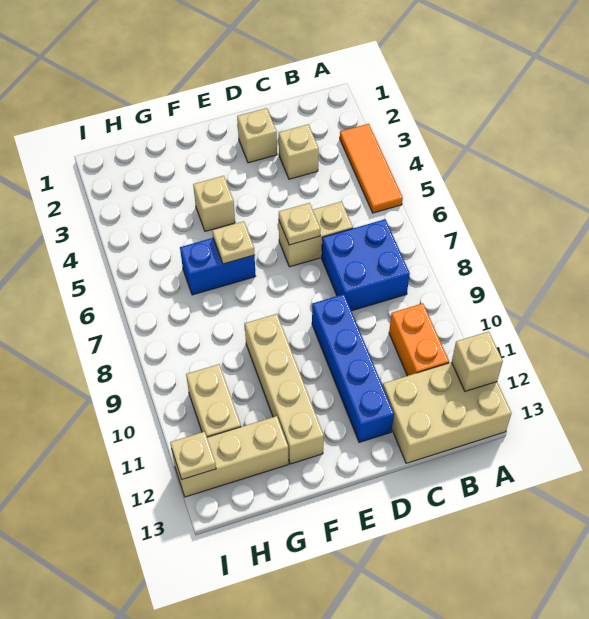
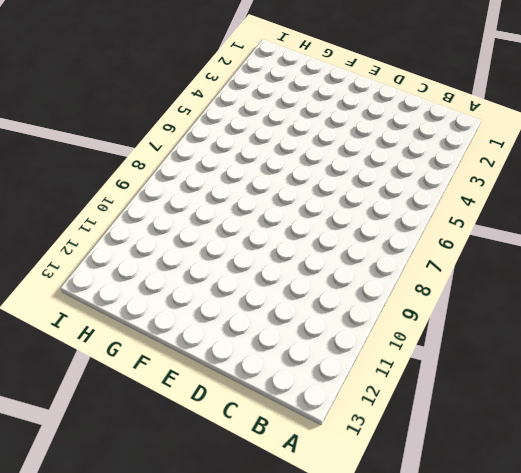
none -> orange 1x3 tile [340,124,403,213]
none -> tan 2x3 brick [383,362,511,463]
none -> blue 2x2 brick [322,219,410,311]

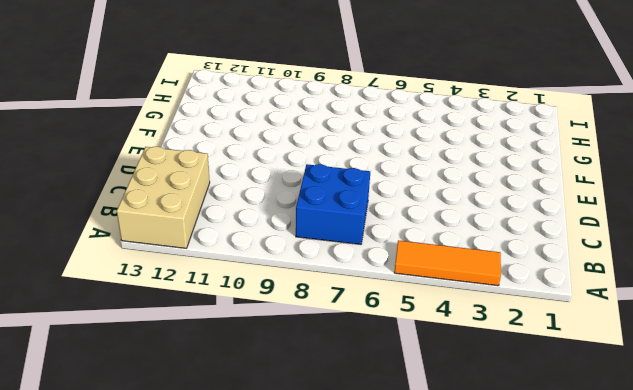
none -> orange 1x2 brick [389,303,449,376]
none -> tan 1x1 brick [279,124,319,179]
none -> tan 1x2 brick [279,201,353,267]

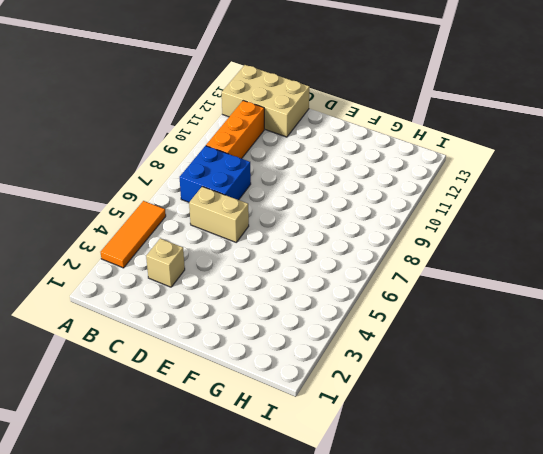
orange 1x3 brick [206,100,264,159] -> orange 1x2 brick [389,303,449,376]
none -> tan 1x1 brick [237,108,277,163]
none -> blue 1x4 brick [312,294,394,442]
none -> tan 1x1 brick [193,176,235,231]

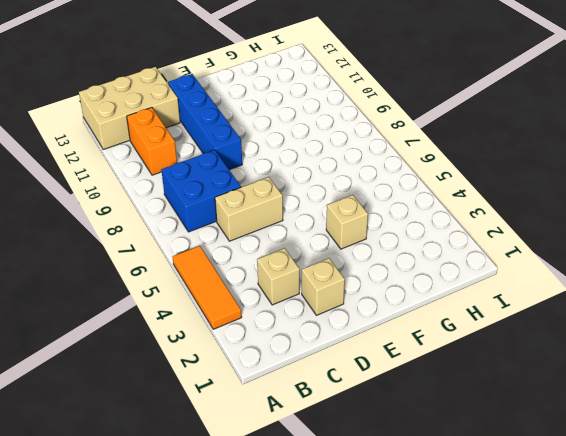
none -> blue 1x2 brick [180,238,255,295]
none -> tan 1x4 brick [245,314,324,464]
none -> tan 1x3 brick [172,416,288,497]

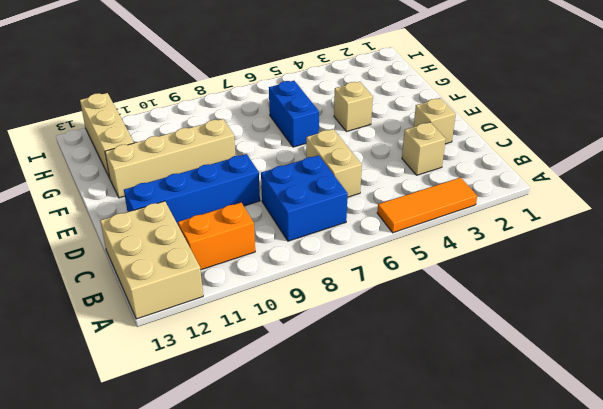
none -> tan 1x2 brick [186,364,241,437]
none -> tan 1x1 brick [452,331,503,391]
none -> tan 1x1 plate [279,203,320,245]

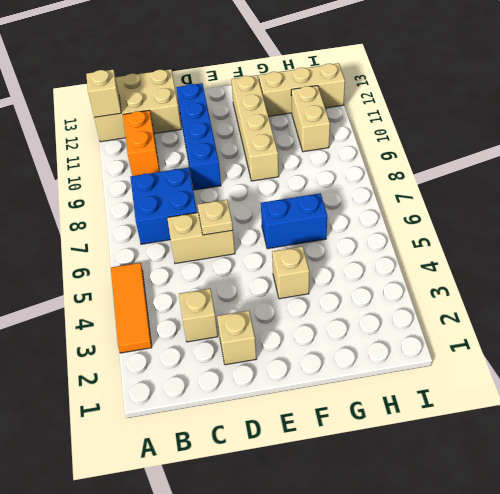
none -> tan 1x1 plate [212,221,255,264]
none -> tan 1x1 plate [170,432,216,480]

